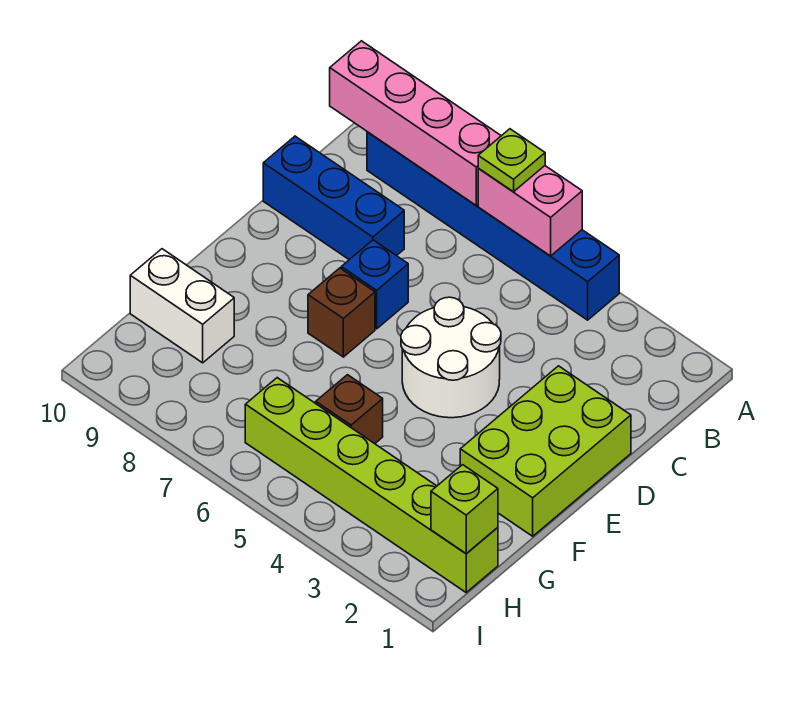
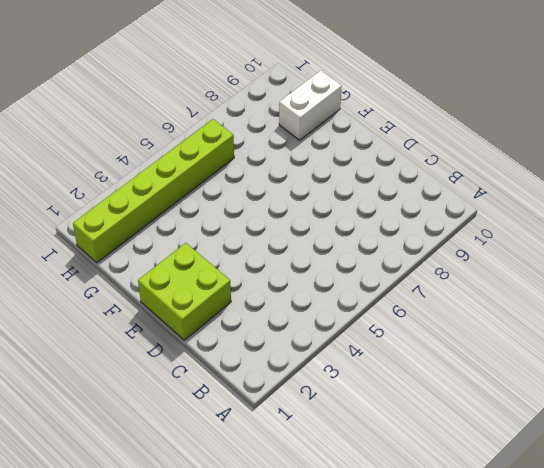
lime 2x2 brick [138,243,231,340] -> lime 2x3 brick [460,366,631,536]
none -> blue 1x6 brick [367,132,619,320]
none -> blue 1x3 brick [263,136,404,260]
none -> white 2x2 round brick [401,297,501,418]

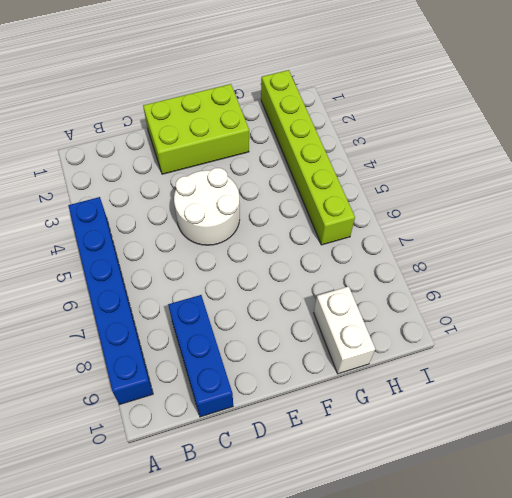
none -> blue 1x1 brick [341,240,408,329]
none -> brown 1x1 brick [308,268,375,357]
none -> brown 1x1 brick [316,375,383,444]

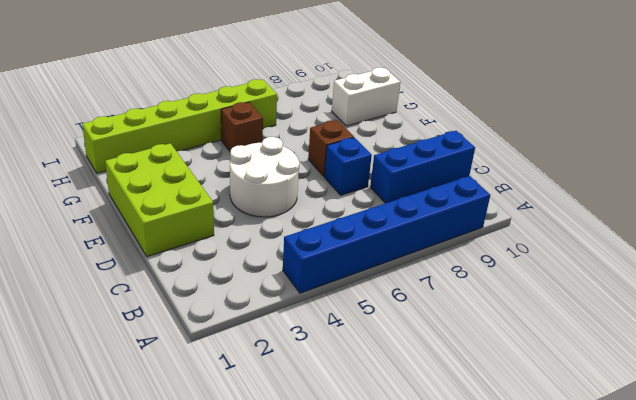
none -> pink 1x2 brick [478,166,582,256]
none -> pink 1x4 brick [330,41,501,205]
none -> lime 1x1 brick [431,465,498,554]

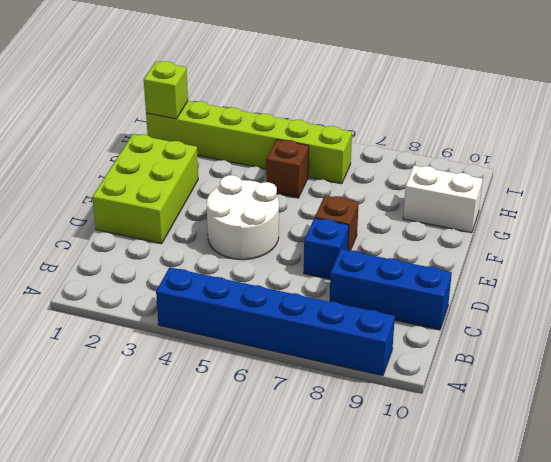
none -> pink 1x2 brick [478,166,582,256]
none -> pink 1x4 brick [330,41,501,205]
none -> lime 1x1 plate [478,129,545,192]

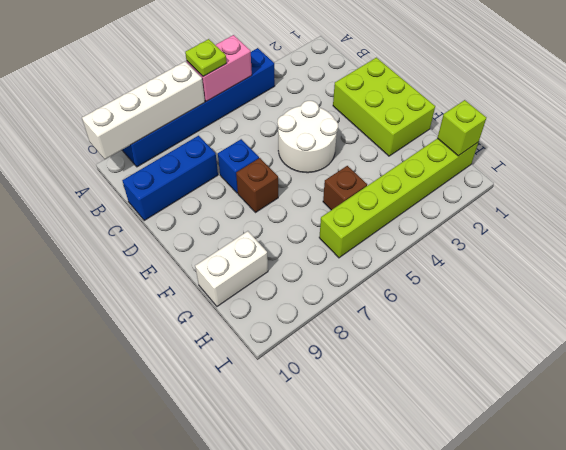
white 1x4 brick [82,61,205,159] -> pink 1x4 brick [330,41,501,205]

